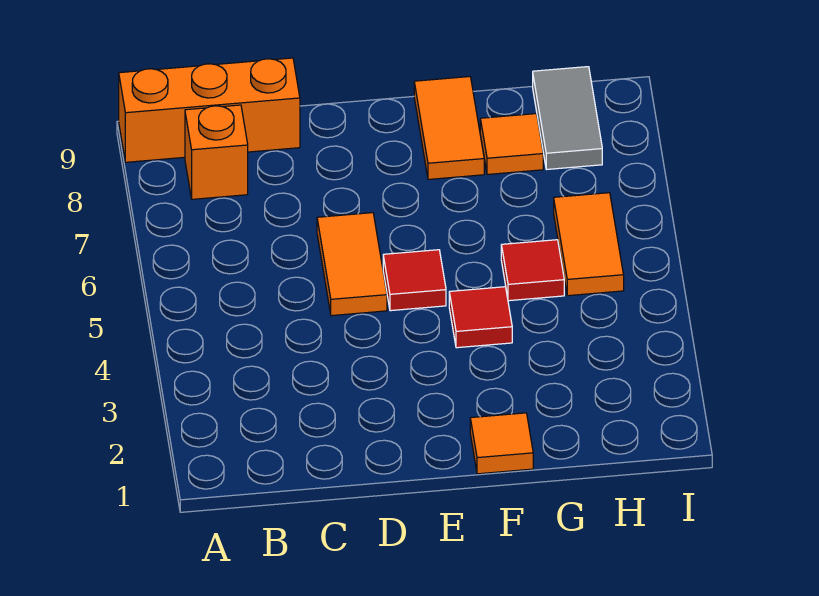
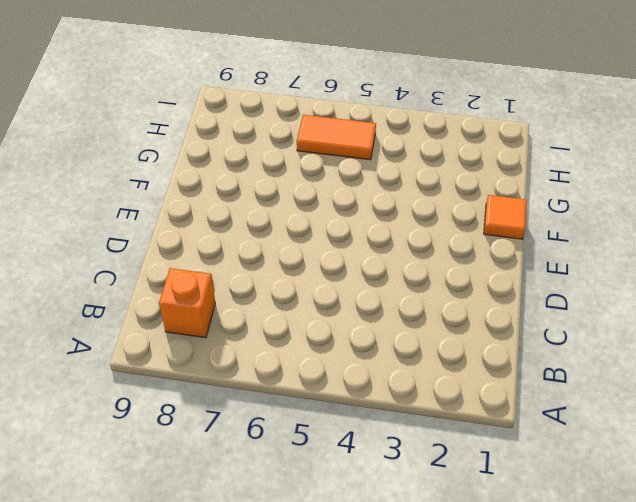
none -> orange 1x3 brick [119,58,300,162]
none -> orange 1x2 tile [317,213,387,316]

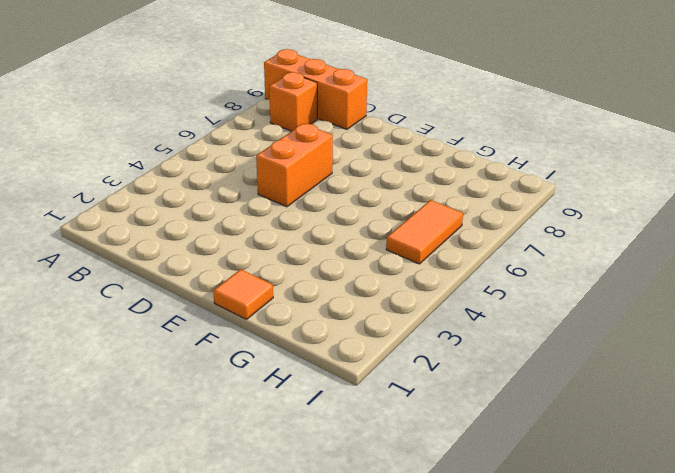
orange 1x2 brick [256,124,333,207] -> orange 1x2 tile [317,213,387,316]
none -> red 1x1 tile [383,250,446,311]
none -> red 1x1 tile [449,287,512,348]

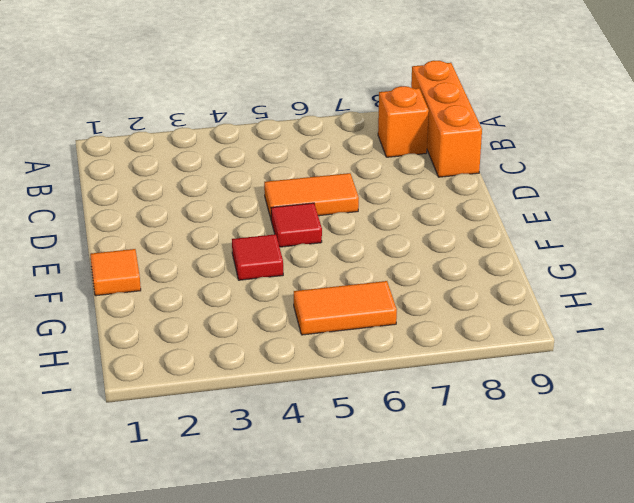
none -> orange 1x2 tile [414,77,484,179]
none -> red 1x1 tile [501,240,564,301]

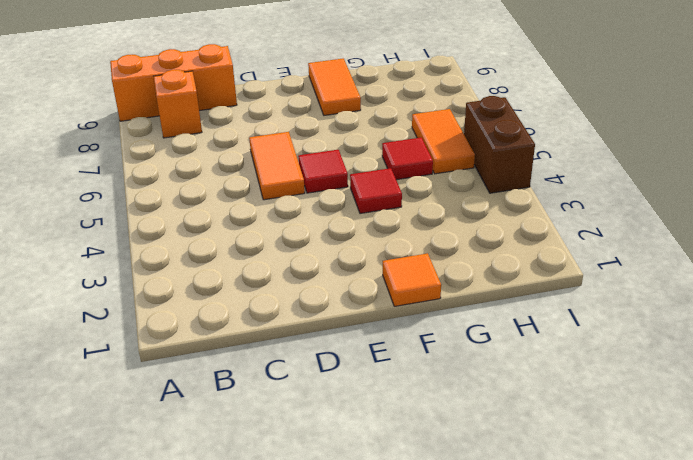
brown 1x2 brick [464,96,535,193] -> none
none -> orange 1x1 tile [480,114,543,175]
none -> grey 1x2 tile [533,67,602,170]

